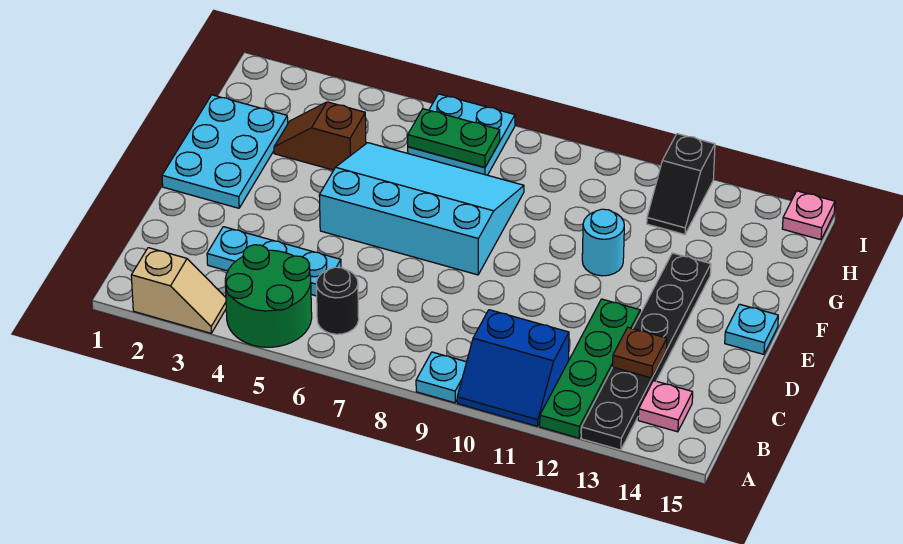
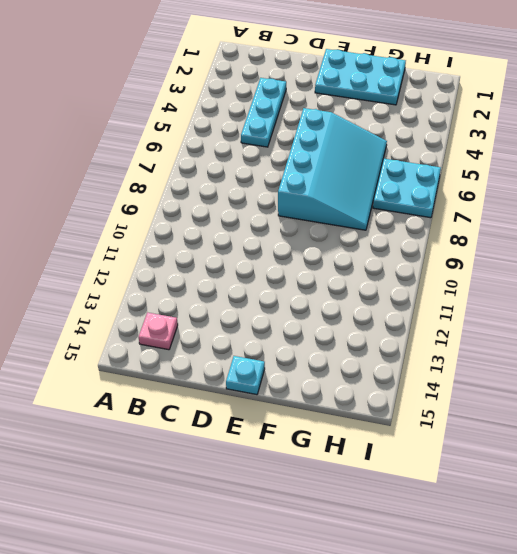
none -> tan 1x2 slope [131,248,226,333]
none -> green 2x2 round brick [225,245,312,347]
none -> cyan 1x1 plate [416,352,466,403]

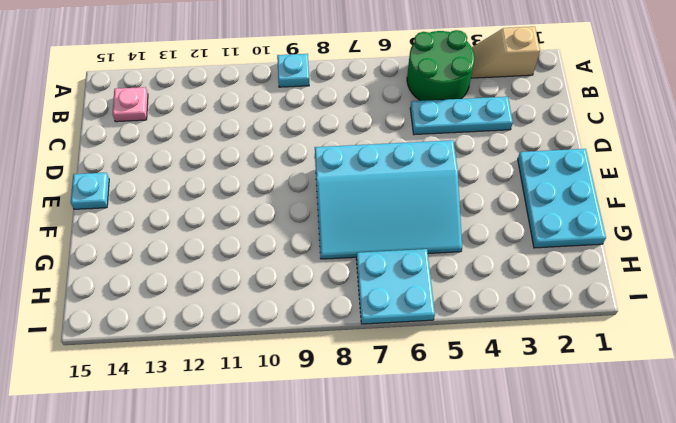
none -> blue 2x2 slope [457,310,569,426]
none -> green 1x4 plate [540,299,640,438]
none -> black 1x6 plate [581,253,711,450]

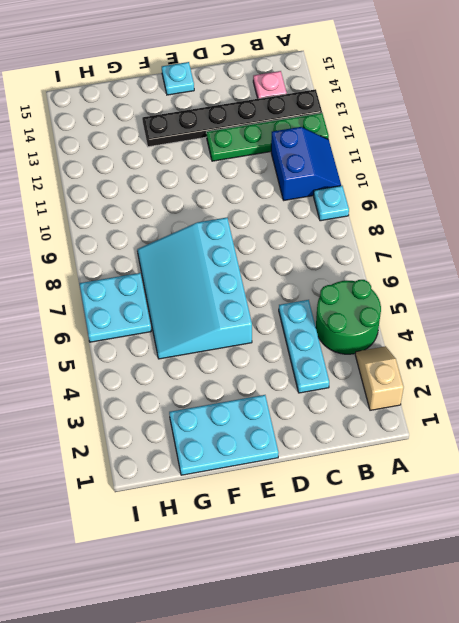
none -> black 1x1 round brick [316,267,359,334]
none -> cyan 1x1 round brick [582,209,624,276]
none -> brown 1x2 slope [274,102,366,170]

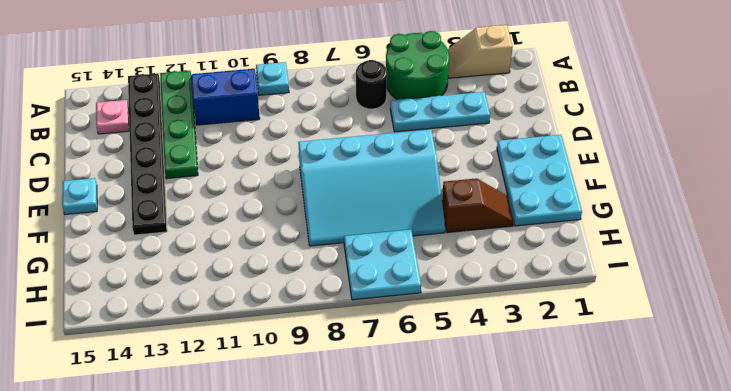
none -> cyan 1x1 round brick [582,209,624,276]
none -> black 1x2 slope [647,134,715,235]
none -> pink 1x1 plate [782,191,835,240]

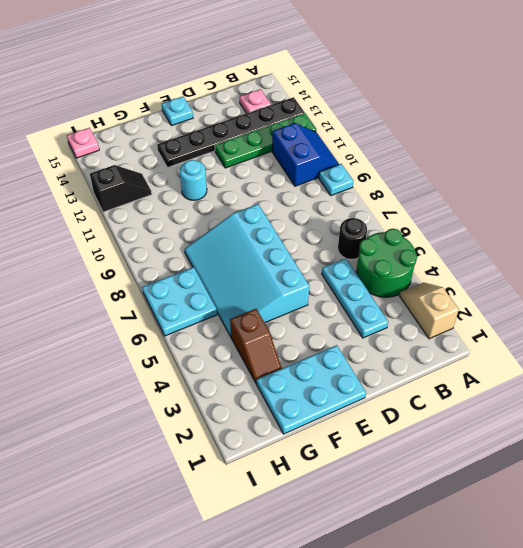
none -> brown 1x1 plate [613,327,667,378]
none -> green 1x2 plate [408,109,500,167]

